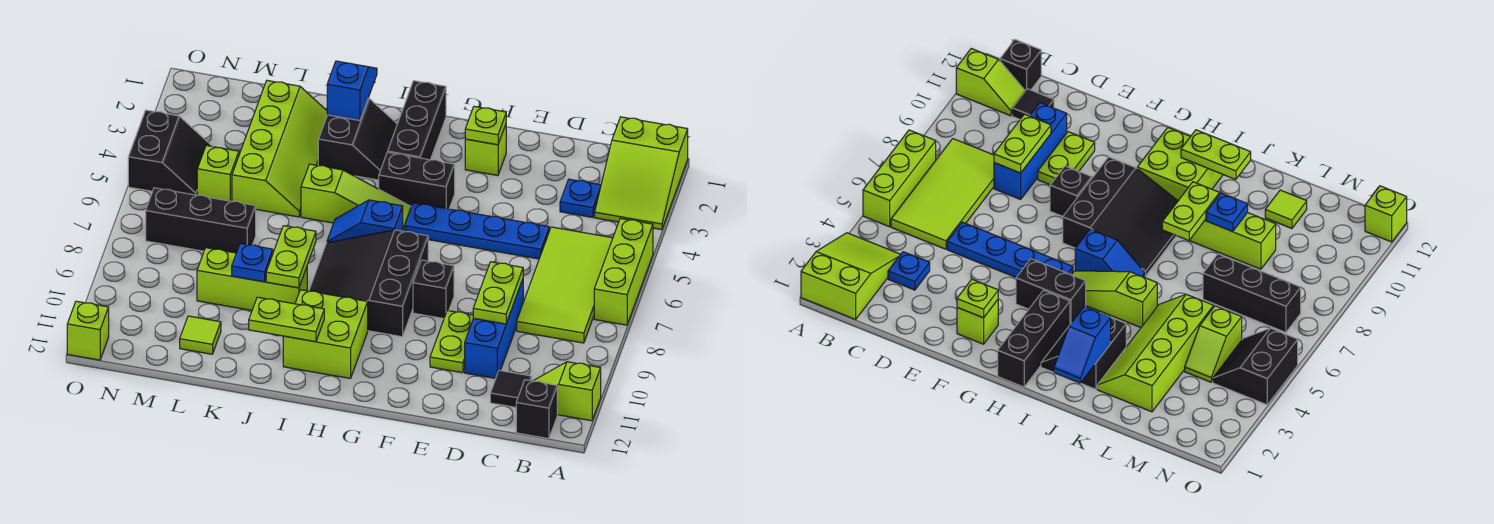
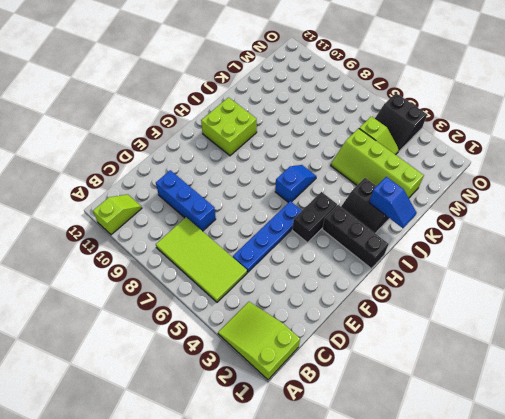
none -> lime 1x3 brick [594,219,653,325]
none -> black 1x1 brick [516,380,557,439]
none -> blue 1x1 plate [560,179,601,218]
none -> black 1x1 tile [490,370,532,407]

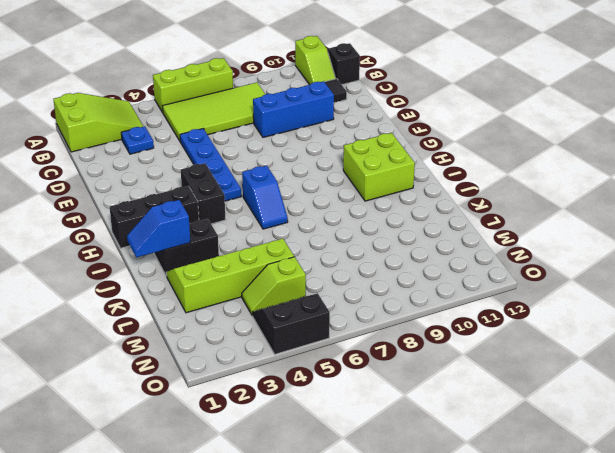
none -> lime 1x2 plate [430,311,473,373]
none -> lime 1x1 brick [465,125,506,175]
none -> black 1x1 brick [413,260,454,319]
none -> black 3x3 slope [309,230,428,337]

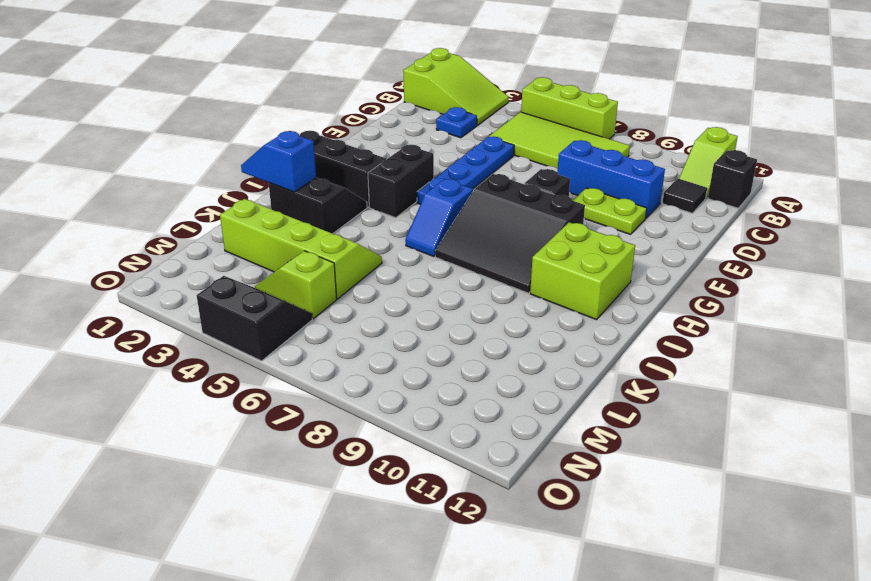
none -> lime 1x1 brick [465,125,506,175]
none -> lime 1x3 slope [301,164,411,231]
none -> lime 1x3 brick [197,248,307,310]
none -> black 1x3 brick [146,188,256,253]

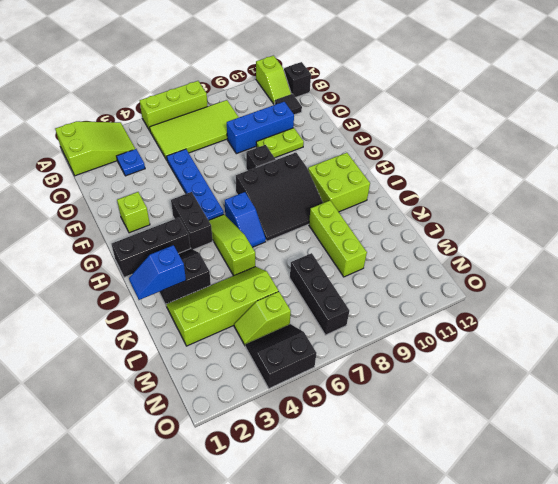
none -> lime 1x1 tile [180,316,221,354]
none -> lime 1x1 brick [67,301,109,360]
none -> lime 1x2 plate [473,262,523,324]
none -> lime 1x1 plate [465,106,506,145]

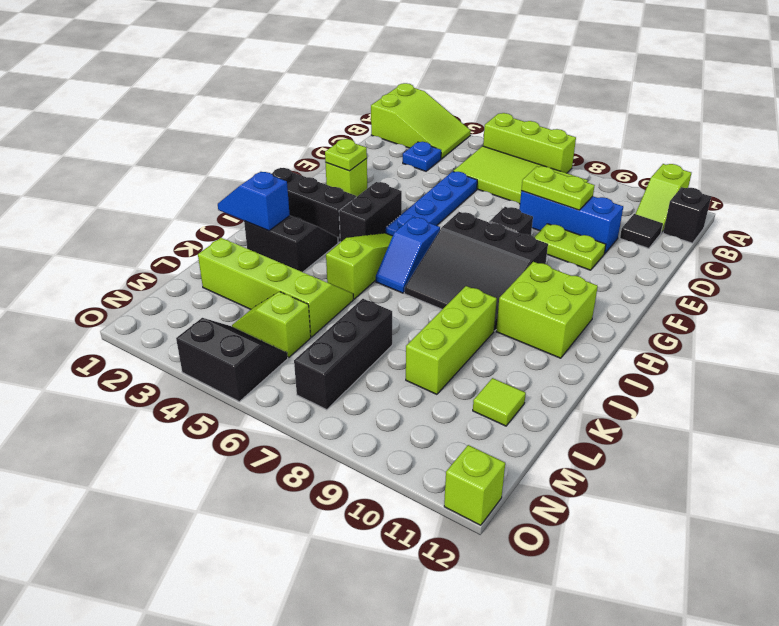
none -> lime 1x2 plate [249,297,324,342]
none -> lime 1x2 plate [266,226,316,288]
none -> blue 1x1 plate [232,243,273,282]

